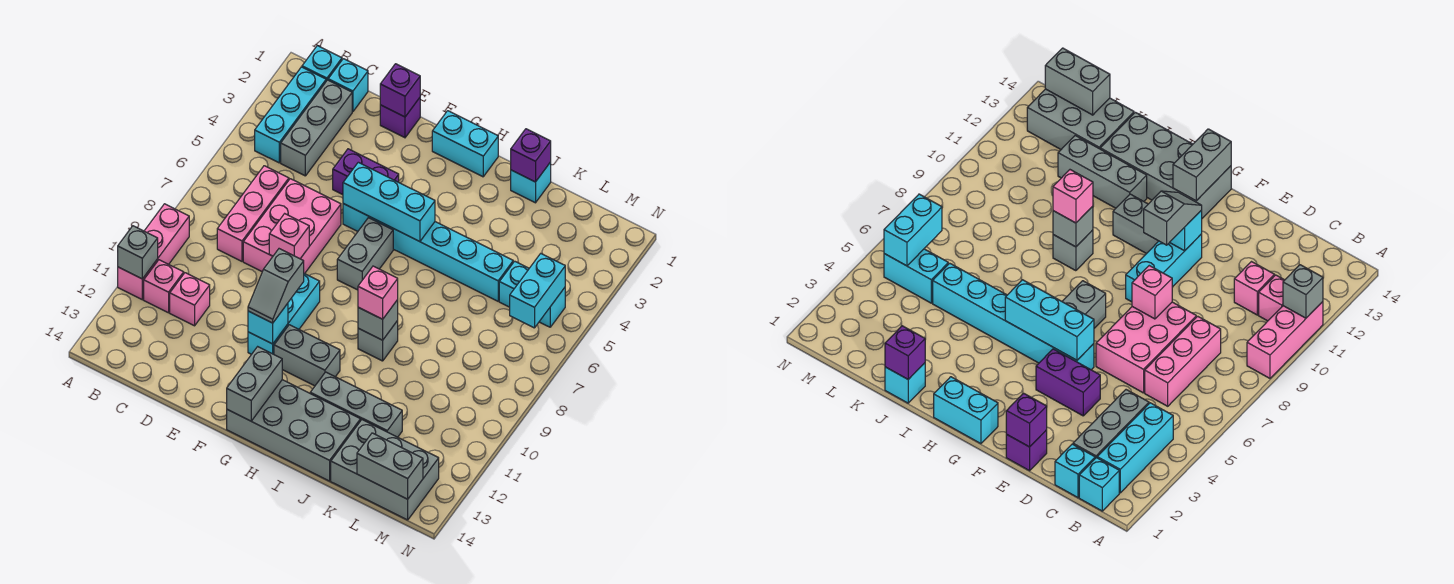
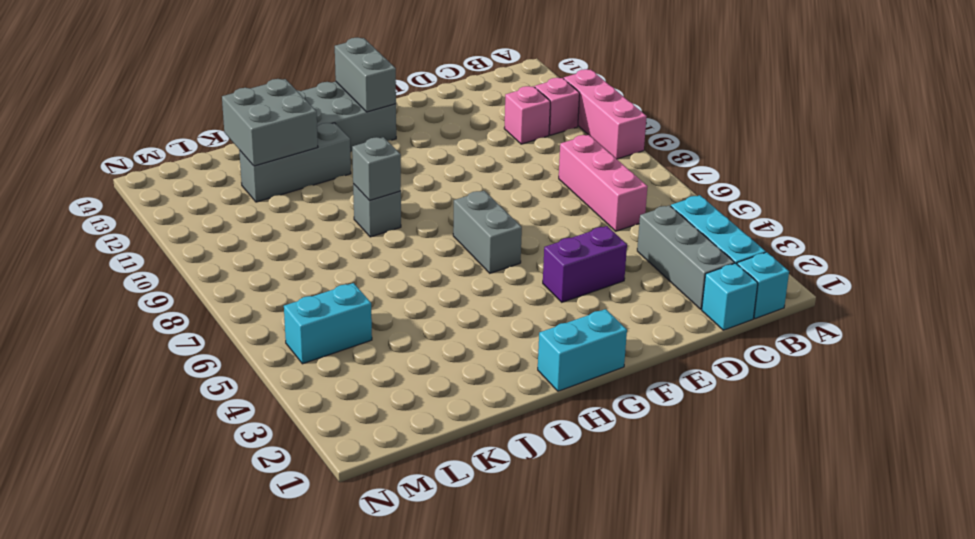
grey 2x2 brick [222,79,318,166] -> none
none -> pink 2x3 brick [243,179,341,274]
none -> purple 1x1 brick [380,98,420,138]
none -> cyan 1x6 brick [343,204,513,301]
none -> cyan 1x3 brick [248,274,320,354]

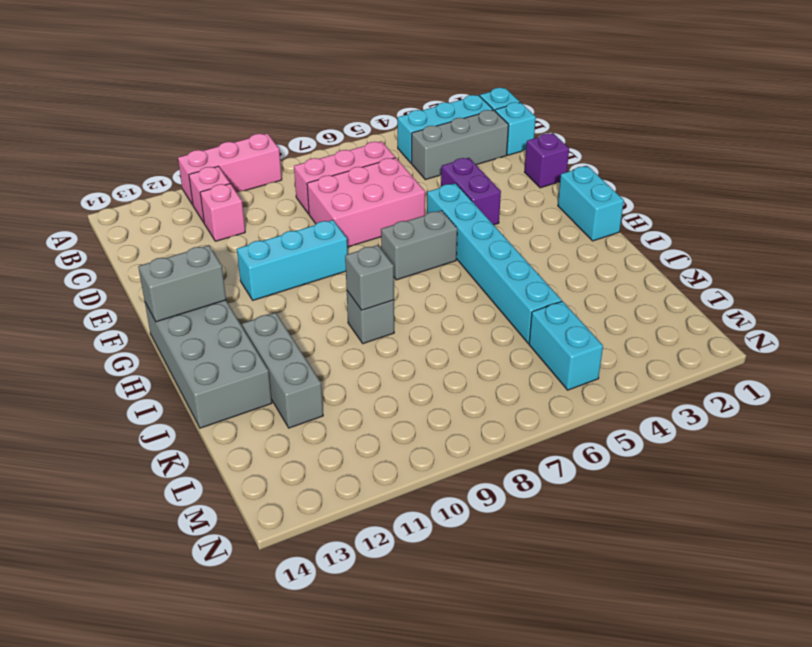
none -> grey 1x2 brick [274,325,340,386]
none -> cyan 1x1 brick [511,162,551,203]
none -> grey 2x3 brick [331,420,439,520]
none -> grey 1x1 brick [118,226,158,279]

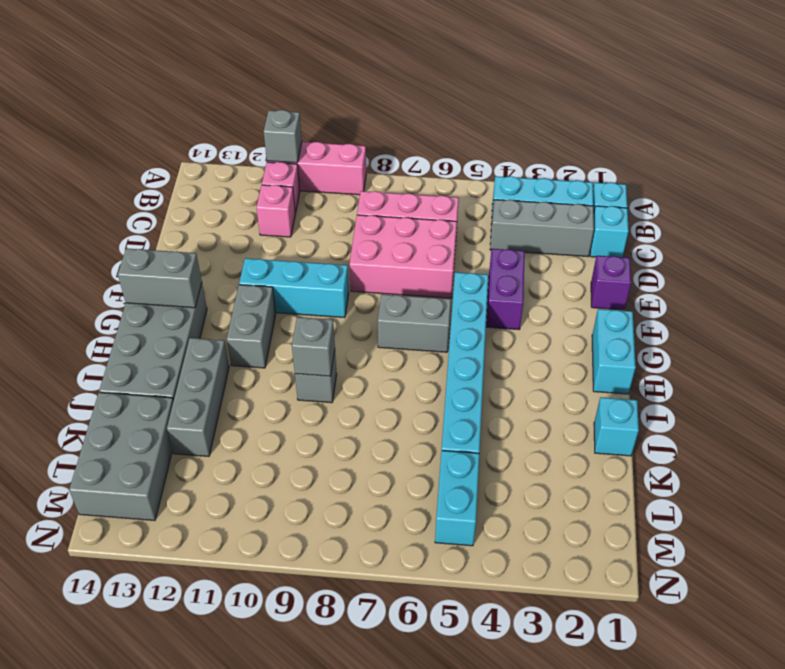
none -> purple 1x1 brick [380,64,420,117]
none -> pink 1x1 brick [269,214,309,259]
none -> cyan 1x3 brick [343,162,435,242]
none -> cyan 1x1 brick [248,303,288,344]

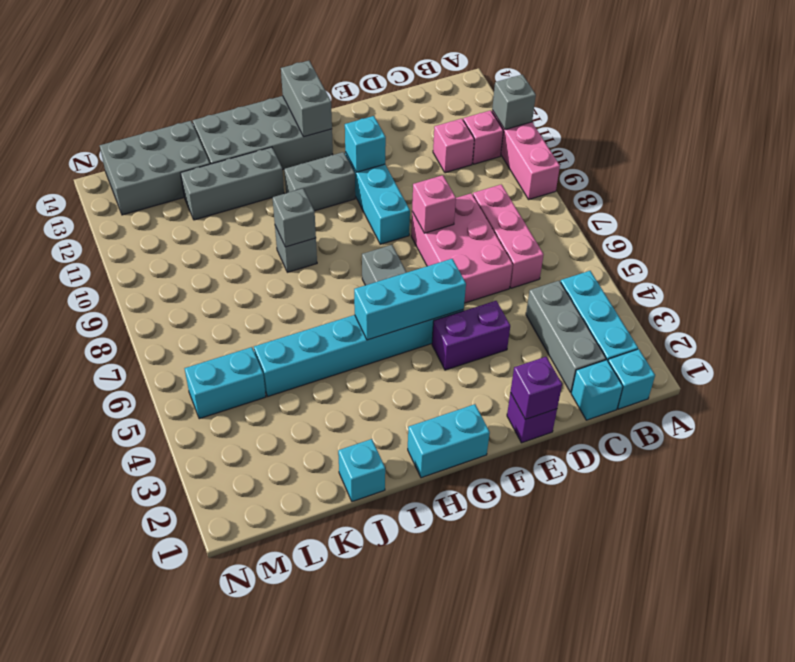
none -> purple 1x1 brick [511,129,551,182]
none -> grey 1x2 brick [357,433,423,499]
none -> cyan 1x2 brick [510,254,565,328]
none -> grey 1x2 slope [248,249,304,323]

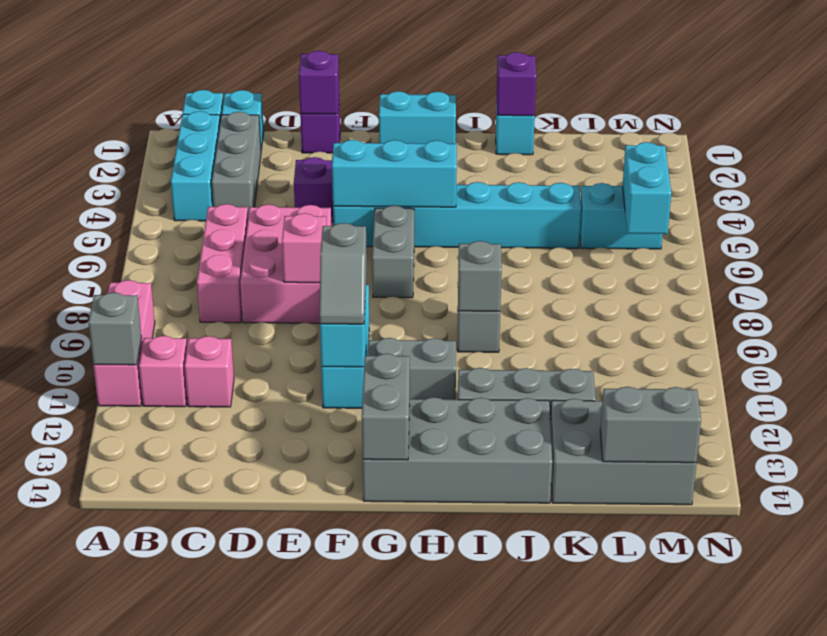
none -> pink 1x1 brick [358,266,398,319]

